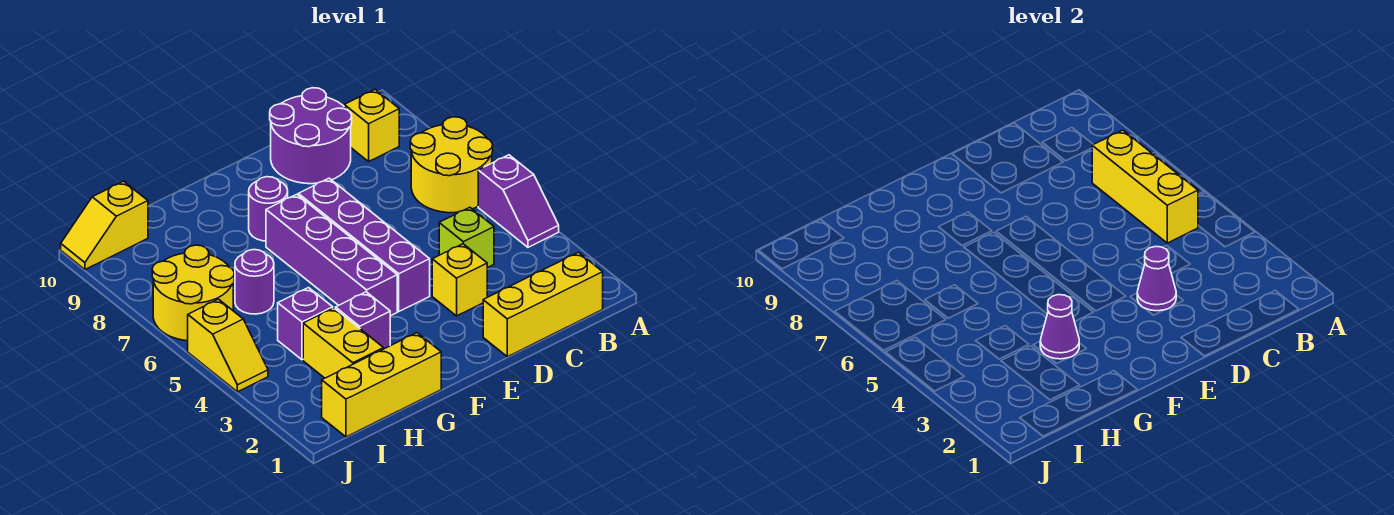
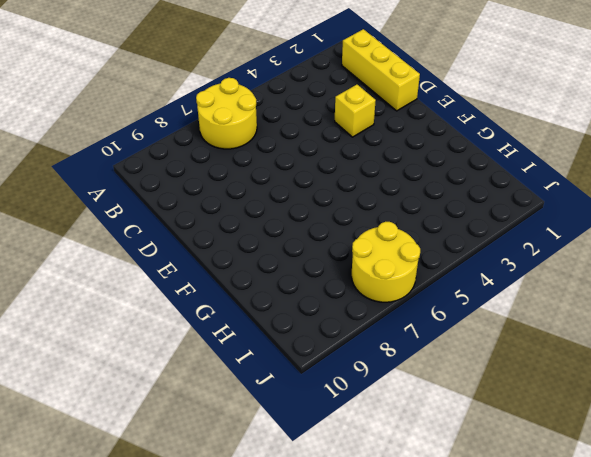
none -> purple 1x2 slope [478,155,559,247]
none -> yellow 1x1 brick [344,90,399,161]
none -> lime 1x1 brick [439,207,494,268]

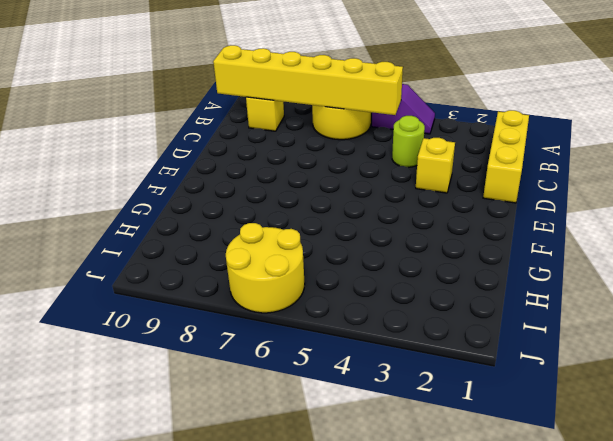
yellow 1x6 brick [213,45,403,115] -> yellow 1x3 brick [1092,130,1198,243]
lime 1x1 round brick [392,116,425,167] -> lime 1x1 brick [439,207,494,268]
none -> purple 2x2 round brick [270,88,352,184]
none -> purple 1x4 brick [298,178,430,311]
none -> purple 1x4 brick [266,194,397,316]

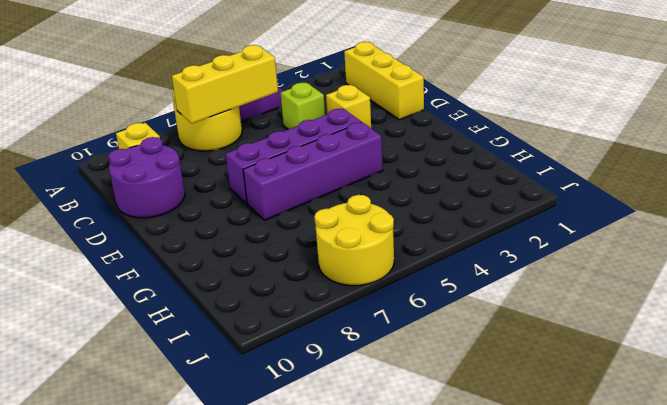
none -> purple 1x1 round brick [249,177,288,241]
none -> yellow 1x3 brick [322,333,441,437]
none -> purple 1x1 brick [335,292,390,349]

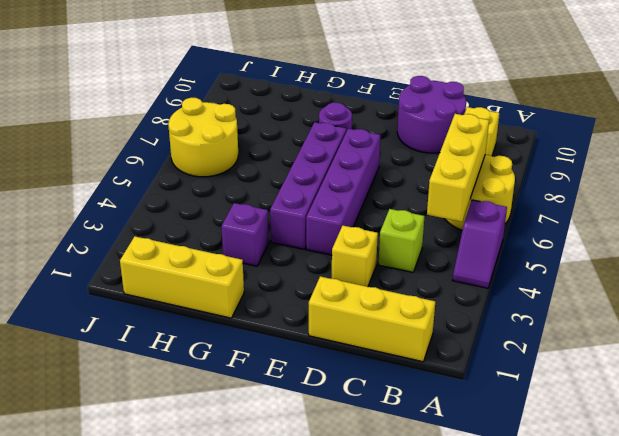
none -> yellow 1x2 brick [303,308,384,378]
none -> purple 1x1 brick [278,288,333,360]
none -> purple 1x1 round brick [235,250,274,314]

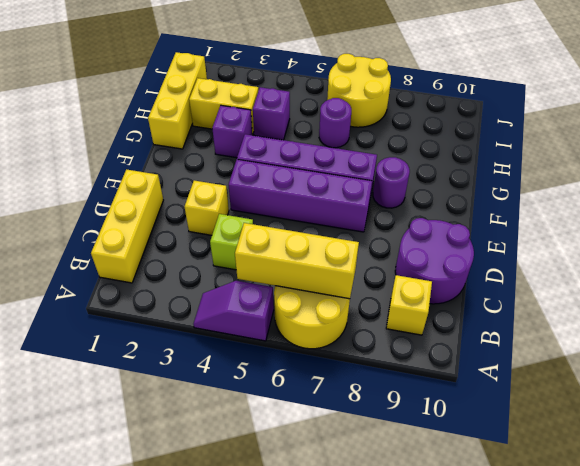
none -> yellow 1x2 slope [61,181,148,269]
none -> yellow 1x2 slope [188,299,268,392]
none -> purple 1x1 cone [1137,247,1176,311]

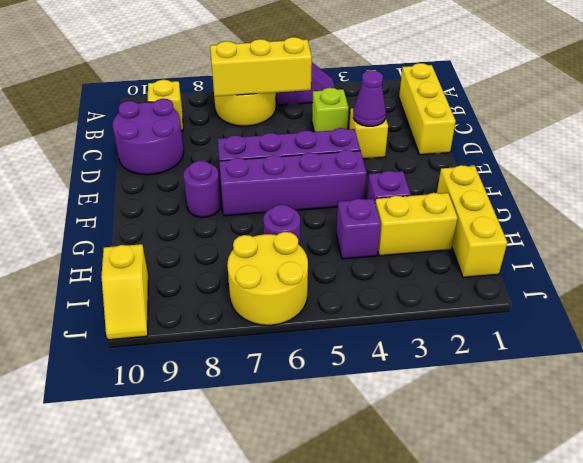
none -> yellow 1x2 slope [188,299,268,392]
none -> purple 1x1 cone [1040,295,1079,359]

